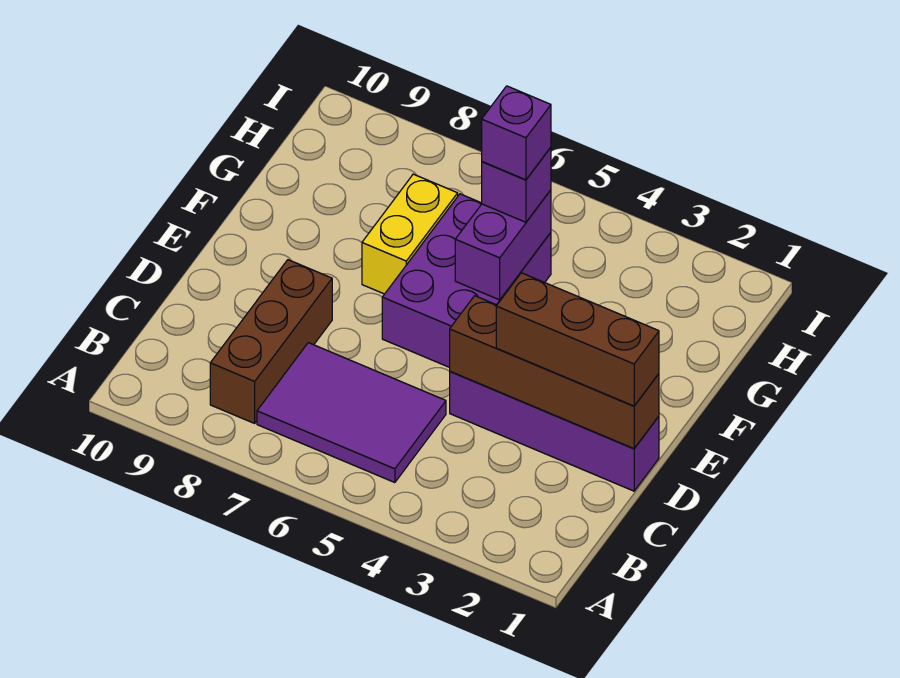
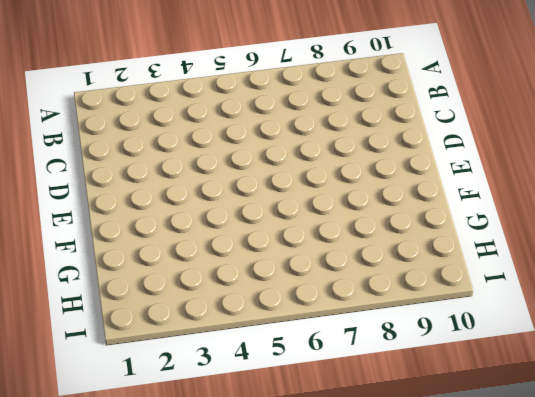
none -> purple 2x3 tile [257,343,446,483]
none -> brown 1x3 brick [210,260,332,423]

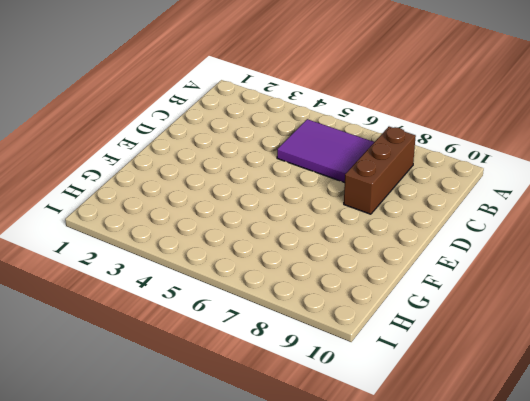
none -> purple 1x4 brick [450,371,659,491]
none -> purple 2x3 brick [382,194,551,367]

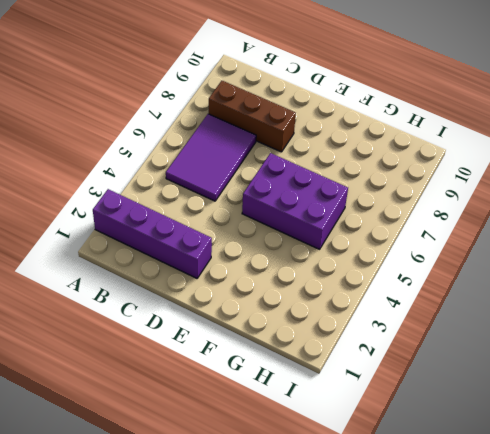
purple 1x4 brick [93,189,212,278] -> purple 1x4 brick turned to [450,371,659,491]
none -> yellow 1x2 brick [362,174,458,294]
none -> brown 1x4 brick [450,296,659,448]

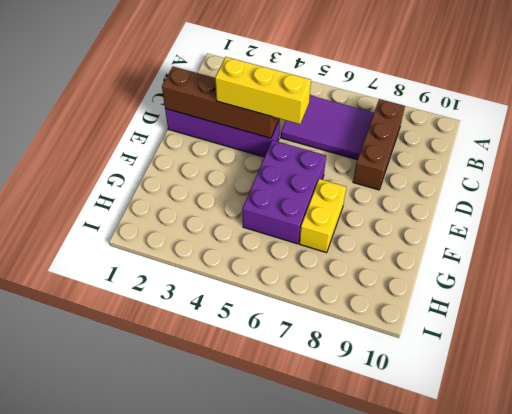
yellow 1x3 brick [215,57,311,124] -> brown 1x3 brick [496,273,659,406]
none -> purple 1x2 brick [455,190,551,300]
none -> purple 1x1 brick [482,147,551,222]

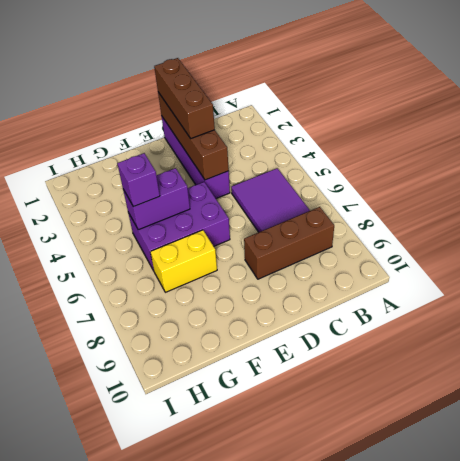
none -> purple 1x1 brick [482,86,551,180]

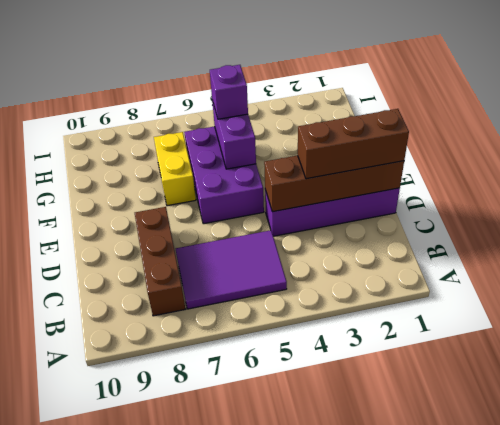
none -> purple 1x1 brick [482,86,551,180]

